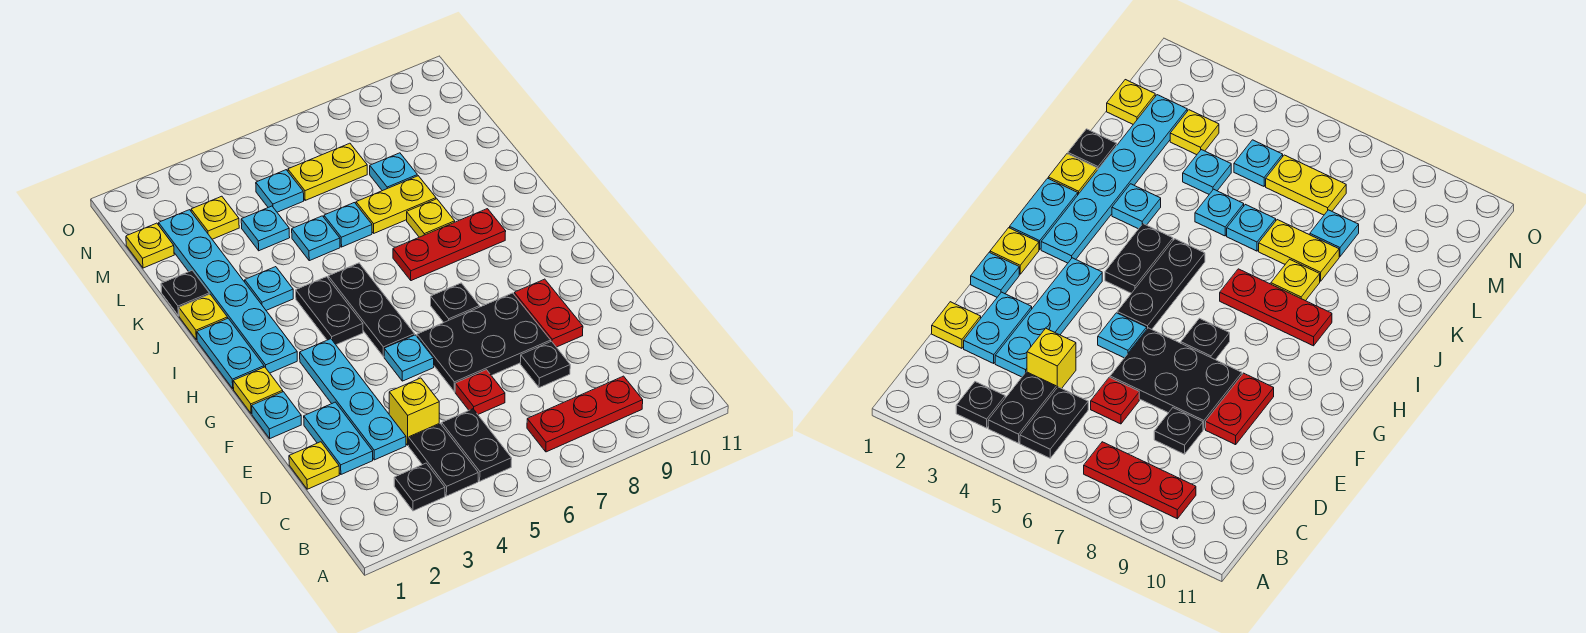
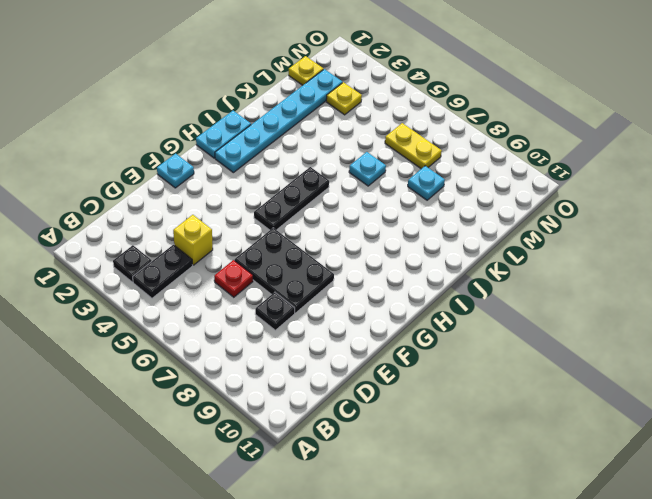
none -> black 1x2 plate [442,409,512,481]
none -> red 1x3 plate [527,376,643,452]
none -> yellow 1x1 plate [289,442,339,489]
none -> cyan 1x2 plate [304,402,373,474]

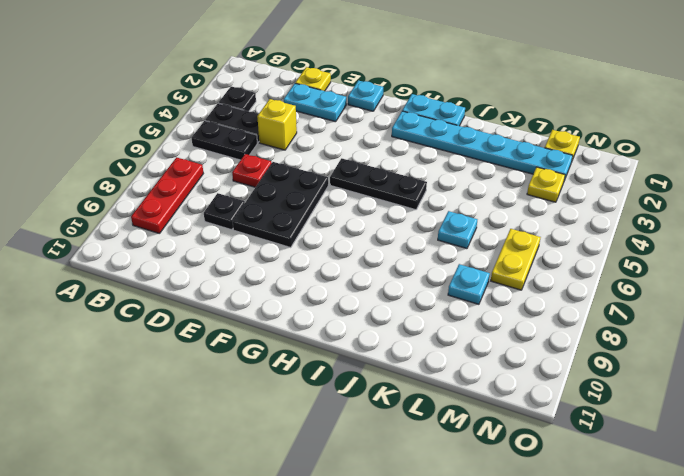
none -> cyan 1x4 plate [300,339,406,460]
none -> red 1x2 plate [514,279,583,347]
none -> cyan 1x1 plate [384,335,434,381]
none -> yellow 1x1 plate [233,367,283,414]

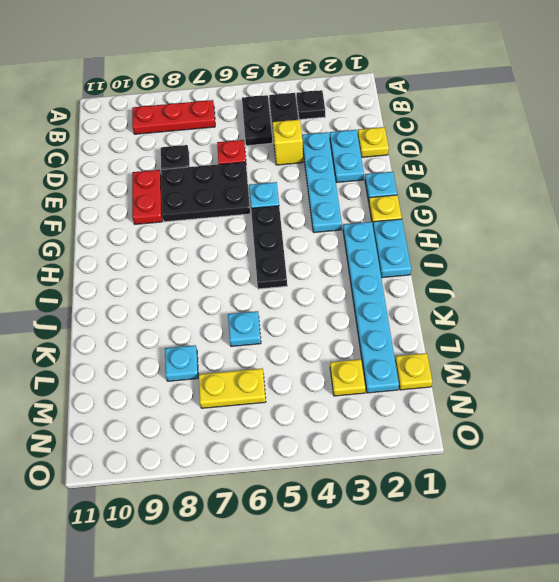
none -> black 1x1 plate [431,283,480,322]
none -> black 1x2 plate [296,277,363,345]
none -> red 1x3 plate [393,209,506,281]
none -> yellow 1x1 plate [179,294,228,340]

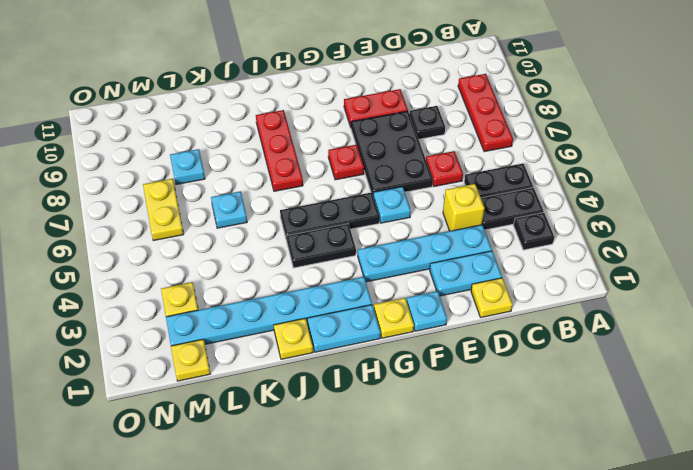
red 1x1 plate [328,145,364,180] -> black 1x1 plate [431,283,480,322]
none -> cyan 1x1 plate [245,267,293,310]
none -> yellow 1x1 plate [407,199,455,237]
none -> black 1x1 plate [161,270,209,316]
none -> cyan 1x1 plate [292,216,340,261]

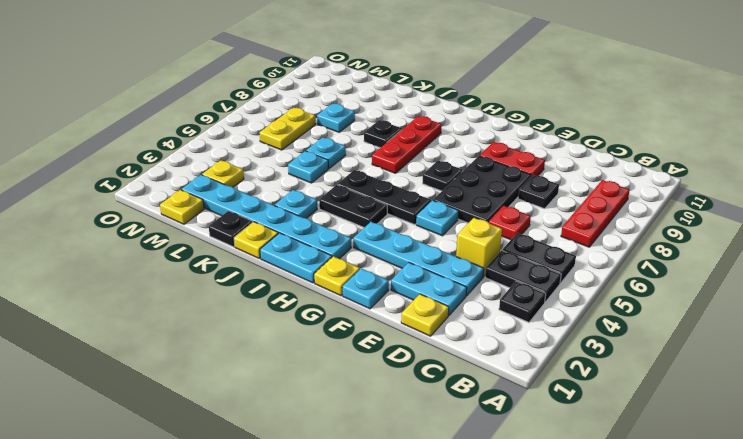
black 1x1 plate [364,120,402,148] -> yellow 1x1 plate [407,199,455,237]
none -> yellow 1x2 plate [356,176,436,233]
none -> cyan 1x1 plate [241,206,290,251]
none -> cyan 1x1 plate [256,170,304,212]

